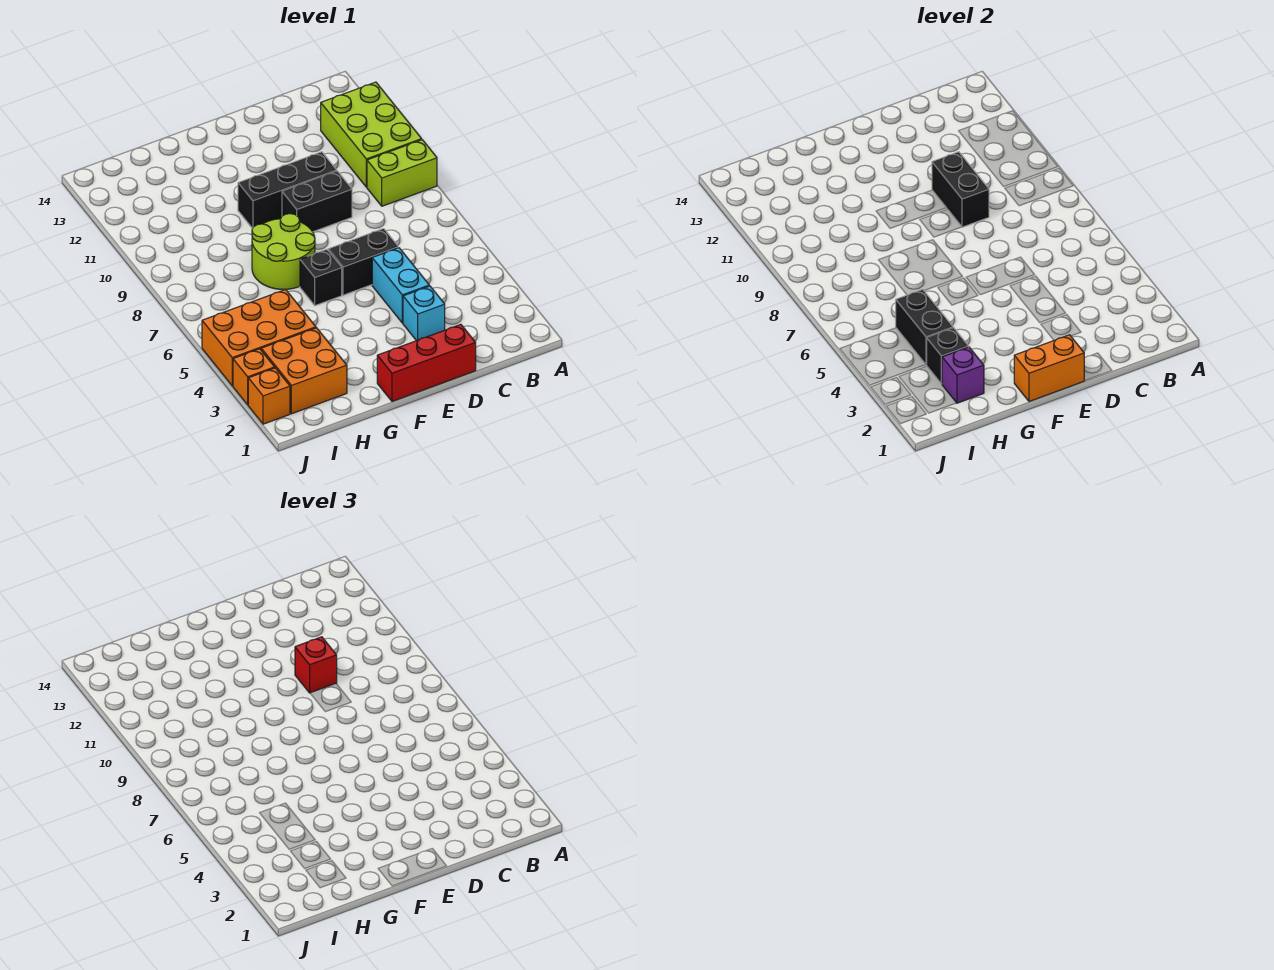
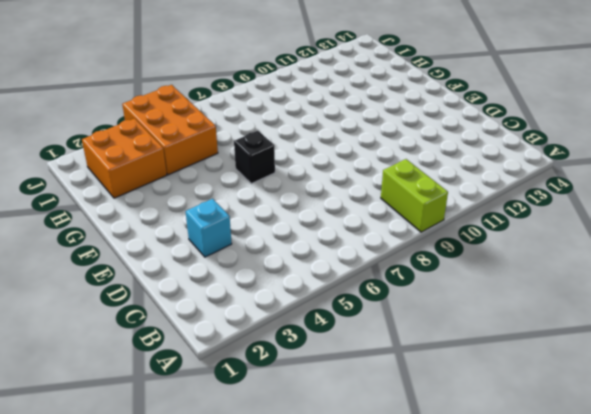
none -> lime 2x3 brick [321,82,422,187]
none -> red 1x3 brick [377,324,476,402]
none -> cyan 1x2 brick [372,248,429,323]

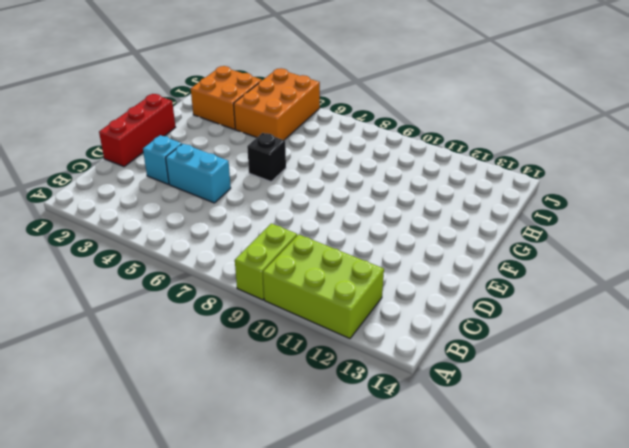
none -> black 1x2 brick [328,229,398,295]
none -> black 1x2 brick [282,171,352,232]
none -> black 1x3 brick [238,152,337,229]

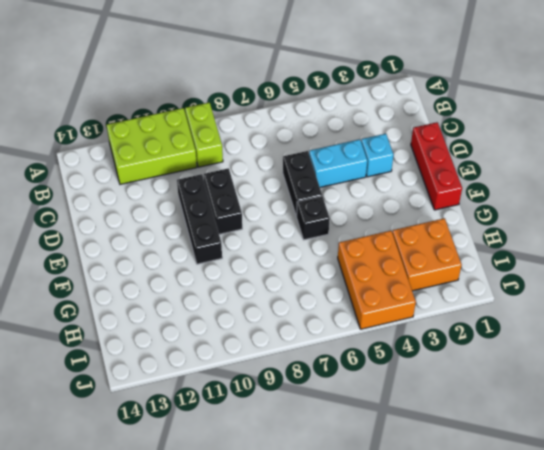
none -> lime 2x2 round brick [252,214,315,289]
none -> orange 1x1 brick [248,368,290,424]
none -> orange 1x1 brick [233,349,275,405]

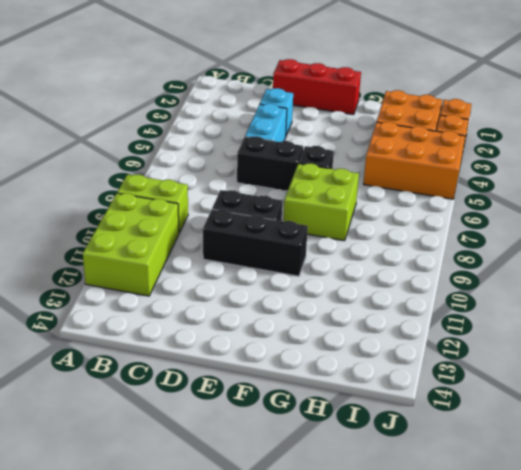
lime 2x2 brick [283,164,359,241] -> lime 2x2 round brick [252,214,315,289]
none -> black 1x2 brick [932,152,989,227]
none -> orange 1x2 brick [1014,335,1084,402]
none -> purple 1x1 brick [942,347,984,403]

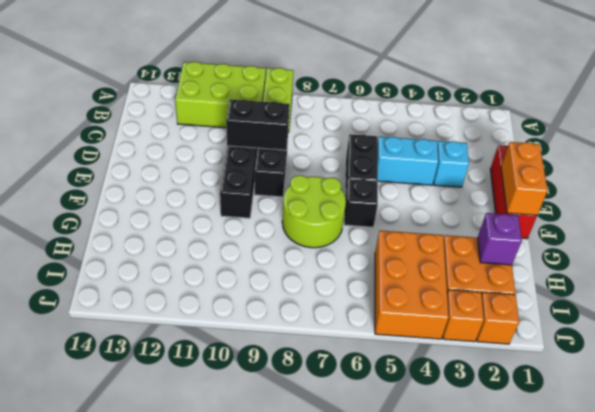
none -> black 1x1 brick [927,328,968,384]
none -> black 1x2 brick [896,290,953,365]
none -> red 1x1 brick [295,637,337,693]

